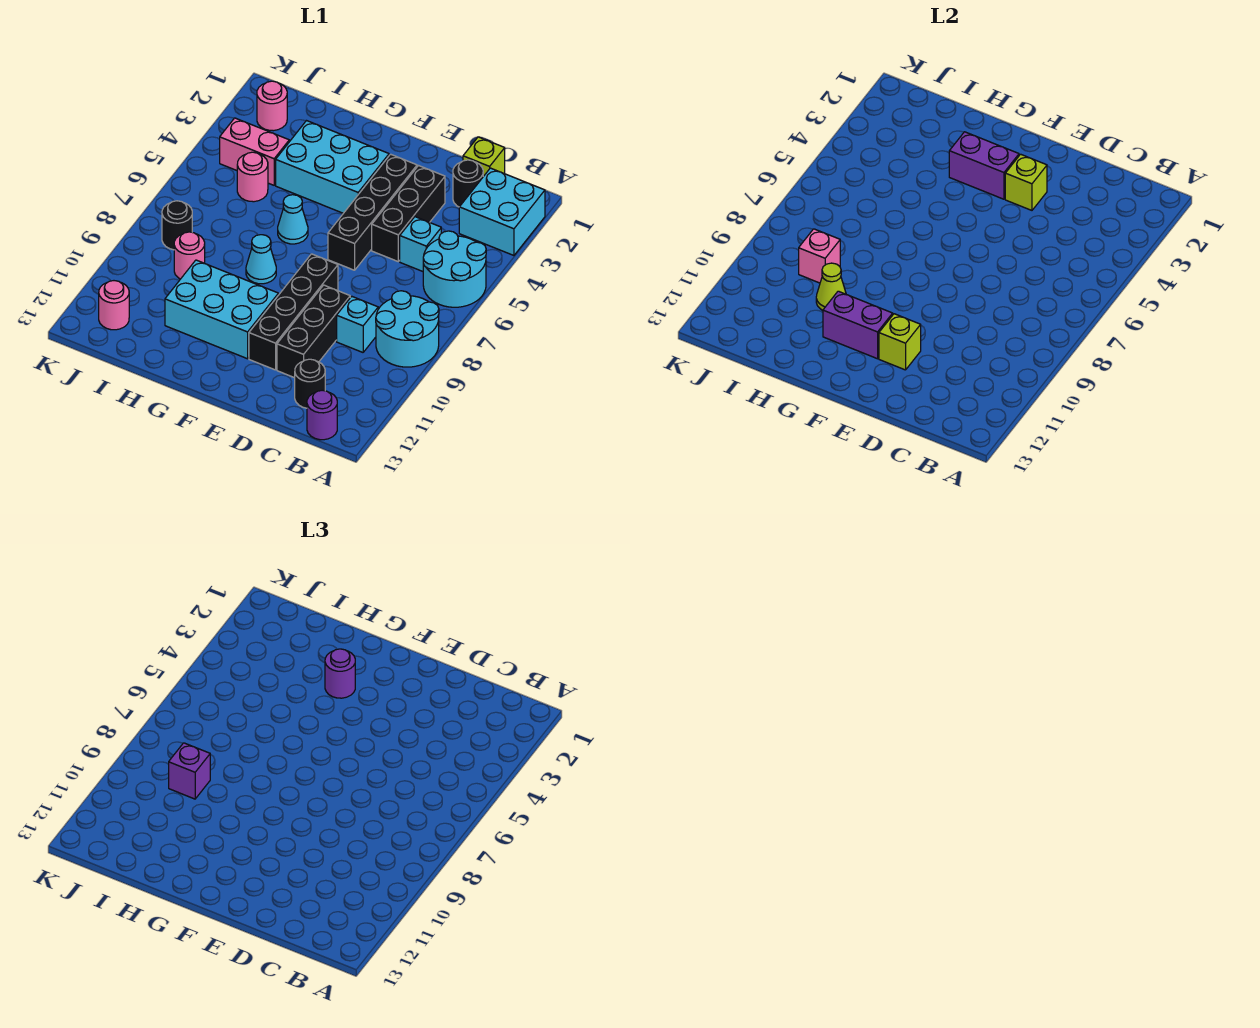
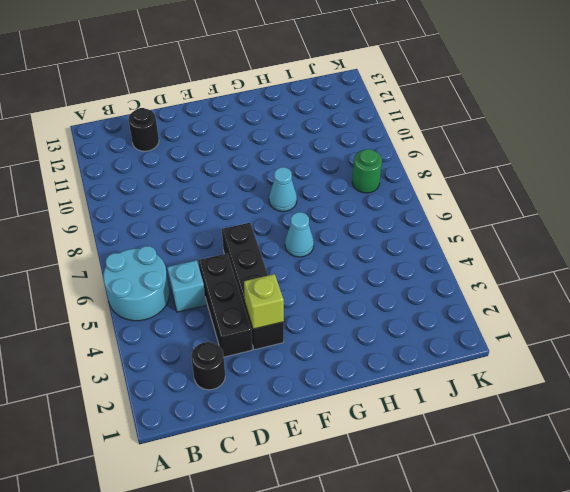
green 1x1 round brick [352,149,382,193] -> black 1x1 round brick [162,201,192,250]
none -> cyan 2x2 brick [459,168,545,255]
none -> cyan 2x2 round brick [376,291,439,367]
none -> purple 1x1 round brick [307,390,337,440]
none -> lime 1x1 brick [463,137,505,176]

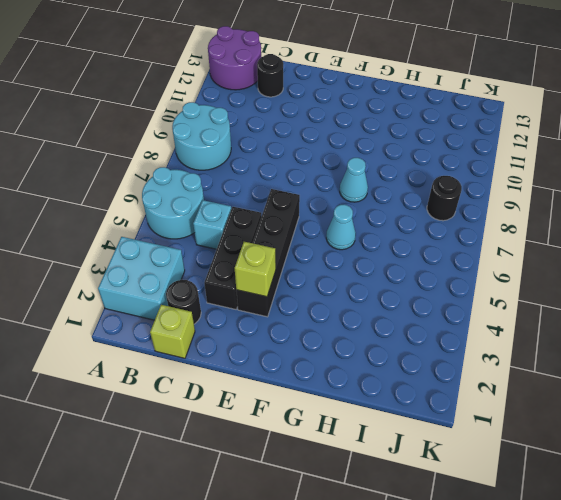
purple 2x2 round brick [208,26,261,90] -> purple 1x1 round brick [307,390,337,440]
none -> cyan 1x1 brick [337,296,378,352]
none -> black 1x3 brick [277,285,350,378]
none -> black 1x4 brick [249,254,338,370]
none -> cyan 2x3 brick [276,121,389,213]

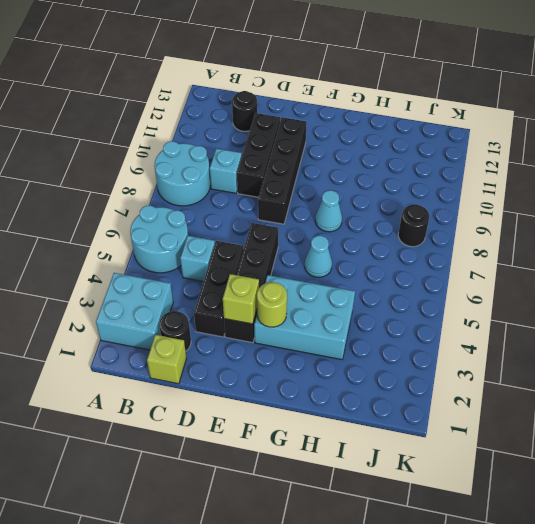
lime 1x1 round brick [257,282,287,327] -> purple 1x2 brick [949,132,1019,199]
none -> purple 1x1 round brick [307,390,337,440]
none -> cyan 2x3 brick [165,260,278,359]
none -> pink 1x2 brick [220,118,289,185]
none -> pink 1x1 round brick [237,152,268,202]

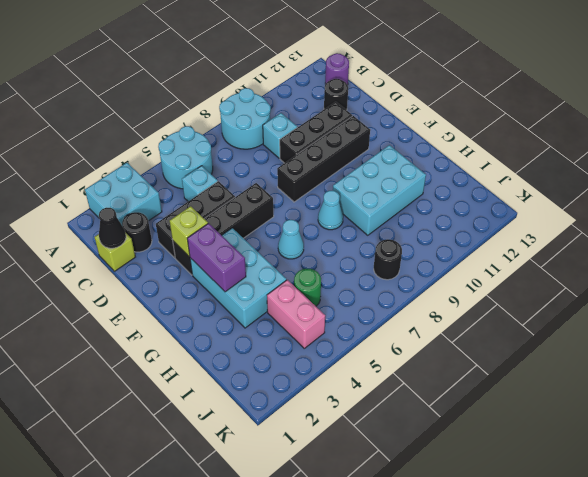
black 1x1 cone [99,208,126,248] -> none
cyan 2x3 brick [333,145,426,235] -> cyan 2x3 brick turned to [165,260,278,359]
green 1x1 round brick [294,269,321,306] -> pink 1x1 round brick [237,152,268,202]
none -> pink 1x1 round brick [174,232,205,279]
none -> pink 1x1 round brick [257,81,287,131]
none -> pink 1x1 round brick [99,281,129,330]
none -> lime 1x1 brick [879,314,921,370]

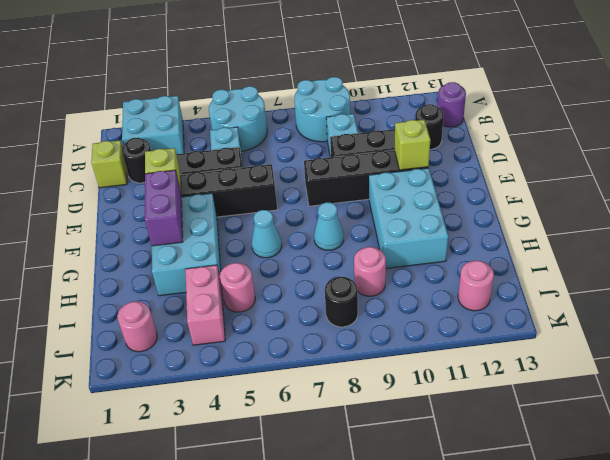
none -> purple 1x2 brick [823,291,893,359]
none -> lime 1x1 cone [816,263,846,310]
none -> pink 1x1 brick [799,229,840,283]
none -> purple 1x1 round brick [325,649,355,698]

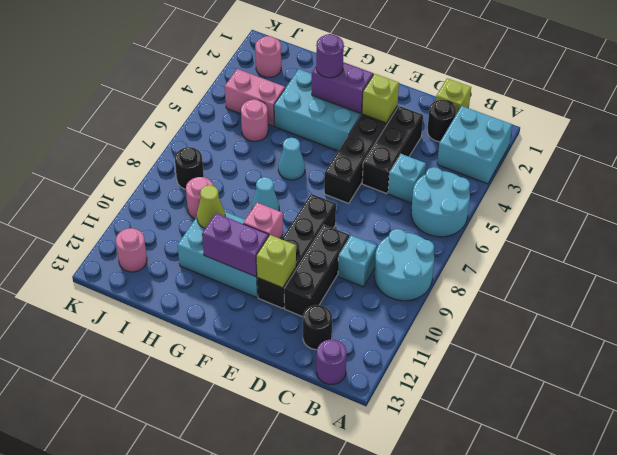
pink 1x1 brick [243,203,283,239] -> pink 1x1 brick moved to [799,229,840,283]
none -> purple 1x1 brick [169,743,210,799]

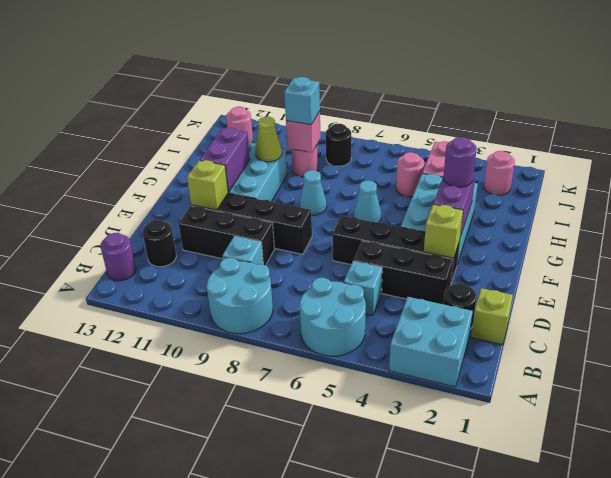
cyan 1x1 brick [284,77,320,125] -> purple 1x1 brick [169,743,210,799]

